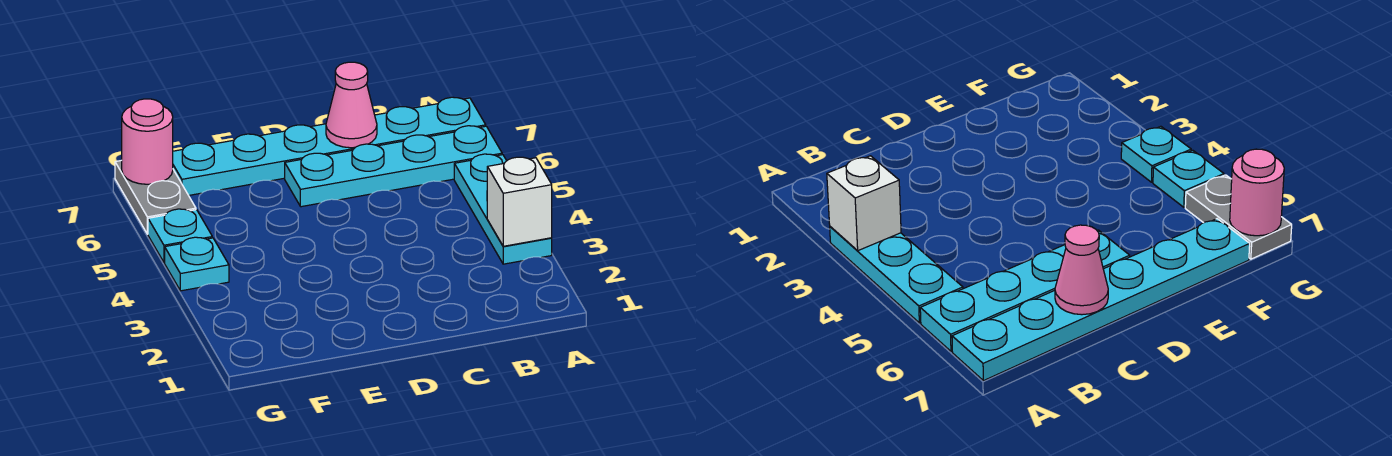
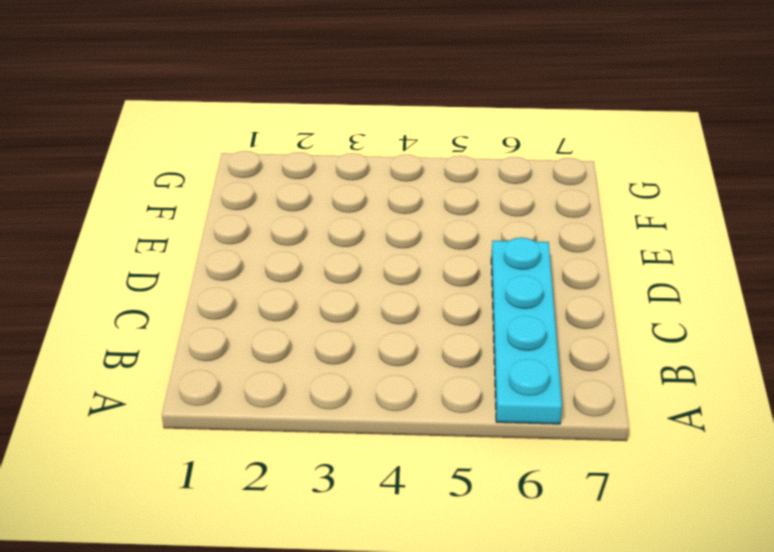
none -> cyan 1x3 plate [454,154,552,264]
none -> cyan 1x6 plate [173,97,486,195]

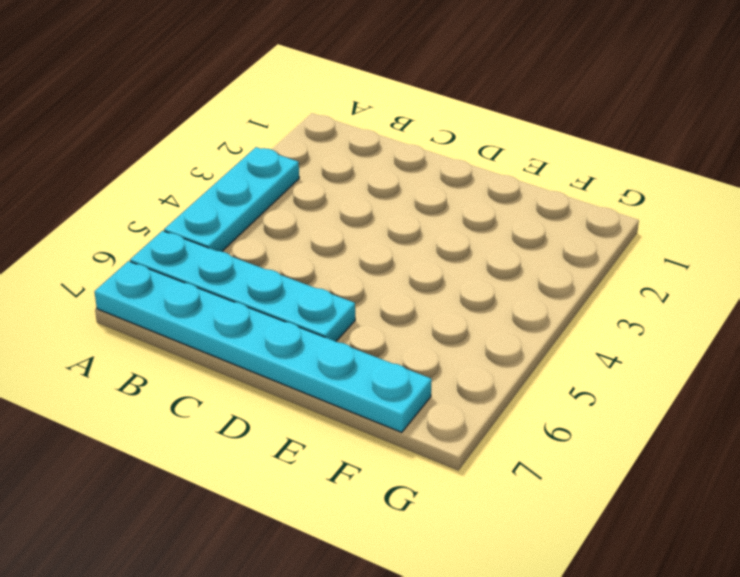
none -> cyan 1x1 plate [165,237,229,291]
none -> cyan 1x1 plate [148,209,212,262]

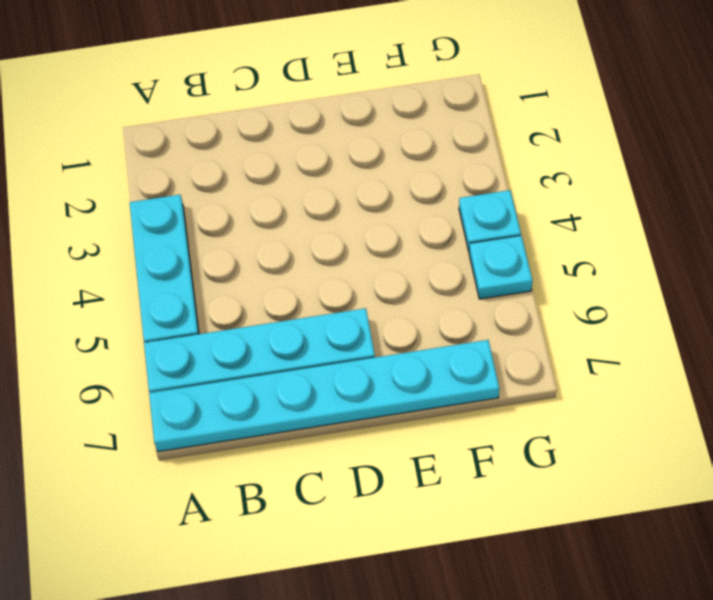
none -> grey 1x2 plate [115,160,196,234]
none -> white 1x1 brick [487,157,552,246]

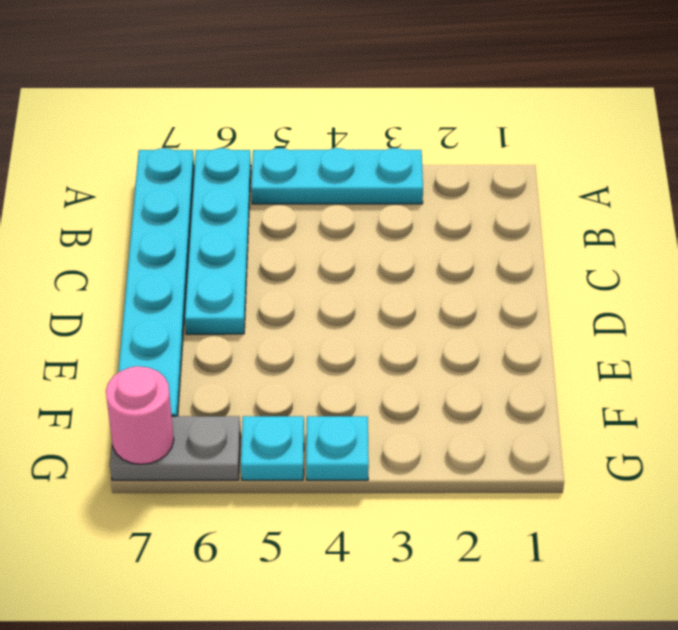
none -> white 1x1 brick [487,157,552,246]
none -> pink 1x1 cone [326,62,377,148]

